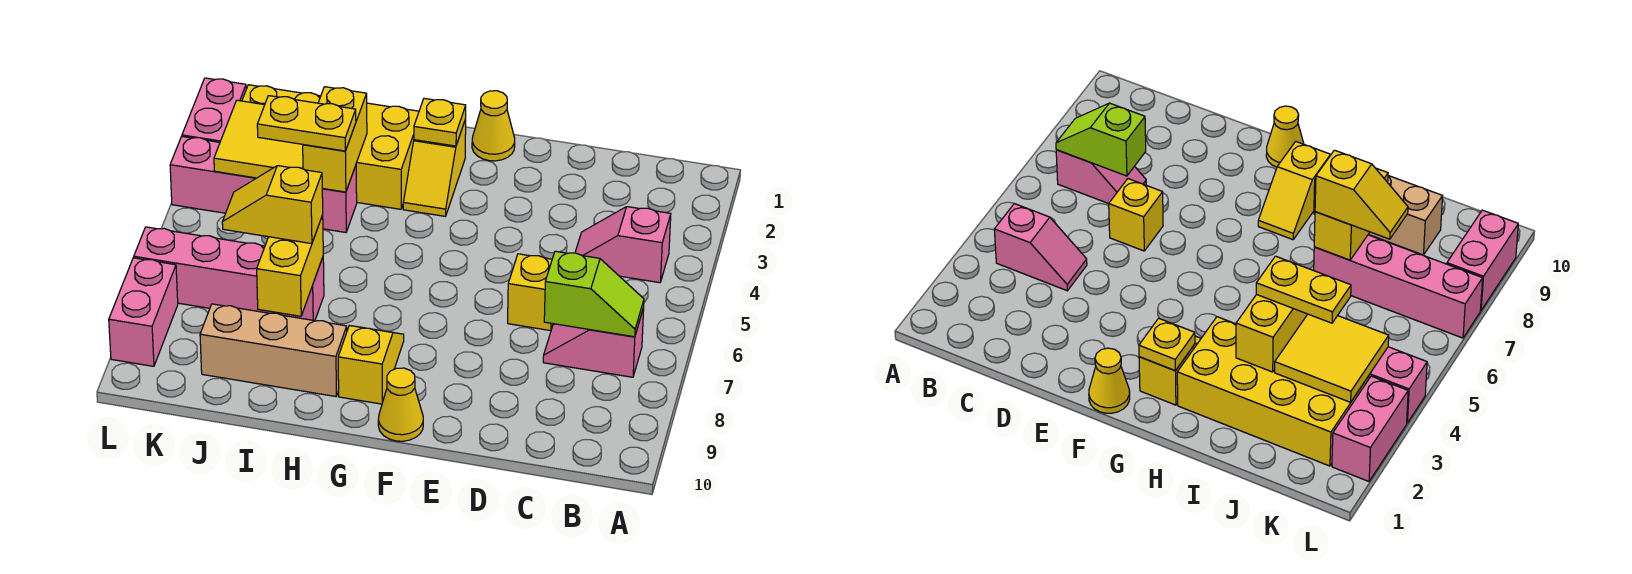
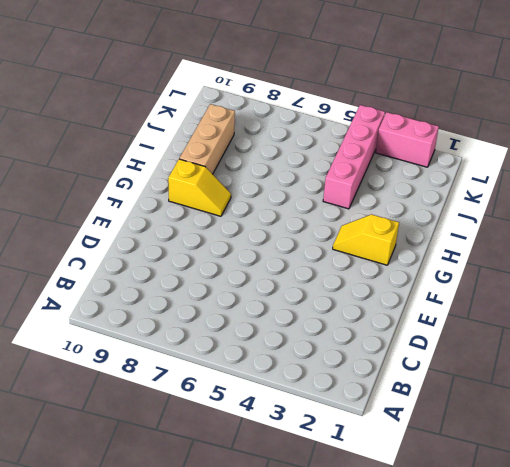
none -> pink 1x2 slope [575,207,671,283]
none -> pink 1x2 slope [543,308,644,377]
none -> yellow 1x1 brick [508,254,553,331]

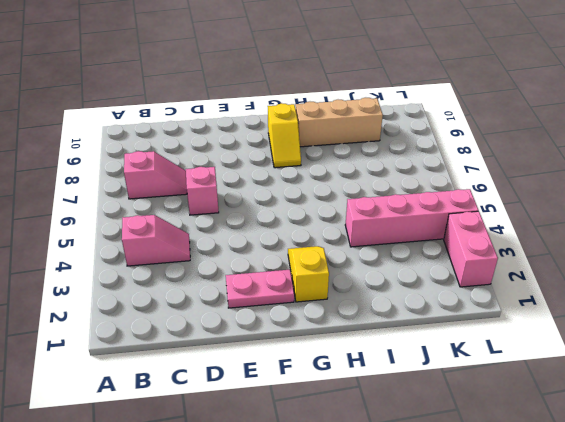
pink 1x1 brick [186,167,219,215] -> yellow 1x1 brick [508,254,553,331]
pink 1x2 plate [226,270,294,308] -> none
none -> yellow 1x1 cone [472,91,515,161]
none -> yellow 1x1 cone [378,368,423,441]
none -> yellow 2x4 brick [242,85,419,209]

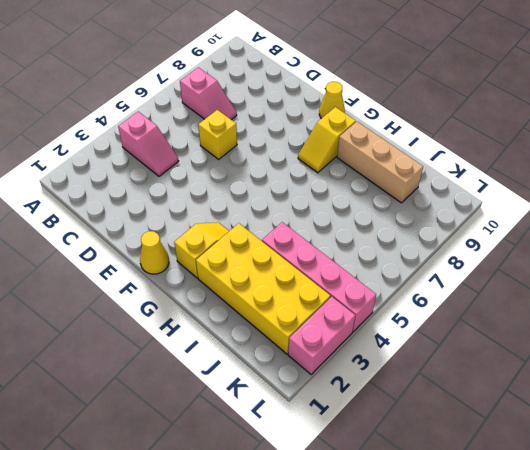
none -> pink 1x4 brick [134,227,324,321]
none -> pink 1x2 brick [109,258,178,366]
none -> lime 1x2 slope [544,251,644,337]

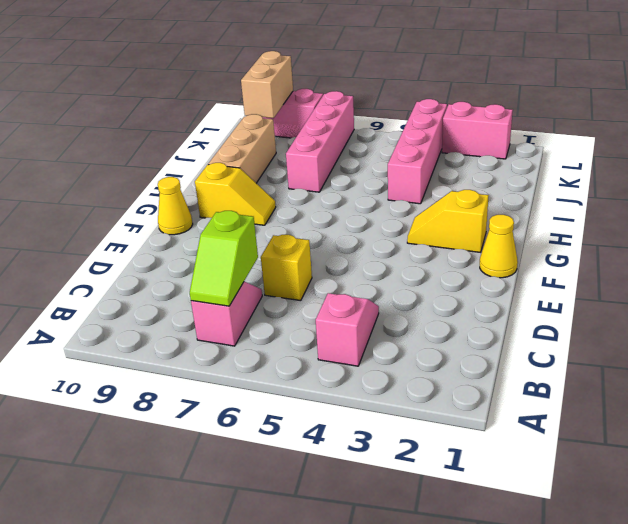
tan 1x2 brick [241,51,293,118] -> none
none -> yellow 2x4 brick [242,85,419,209]
none -> yellow 1x1 plate [414,98,466,146]
none -> yellow 1x2 brick [303,87,367,192]

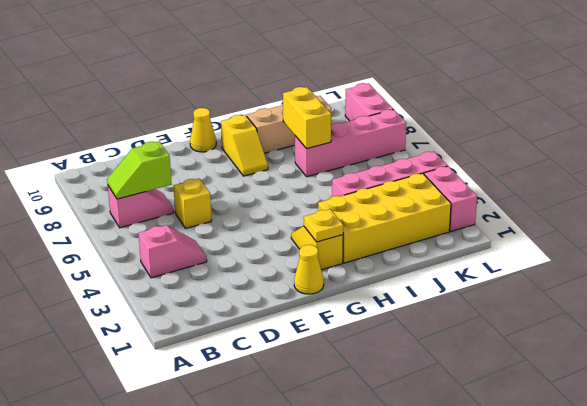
none -> yellow 1x2 brick [303,87,367,192]
none -> yellow 2x2 tile [214,100,303,178]
none -> yellow 1x2 plate [257,96,356,151]

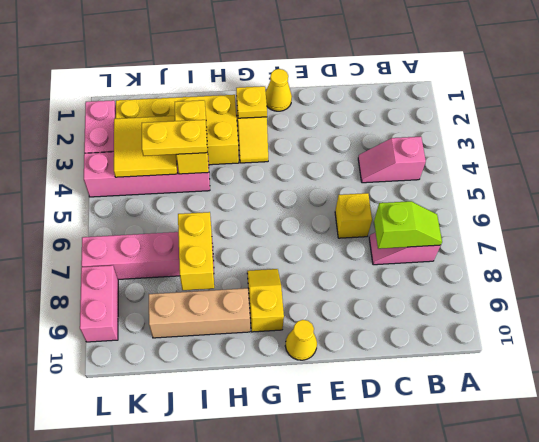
none -> yellow 1x2 slope [222,166,323,244]

